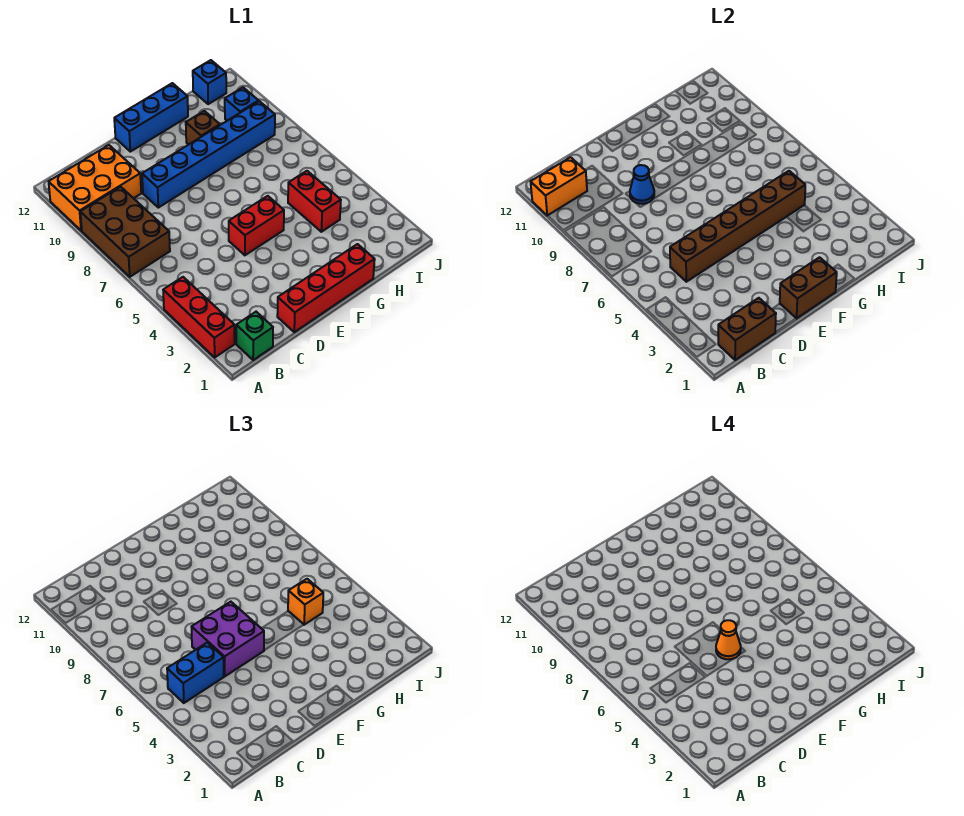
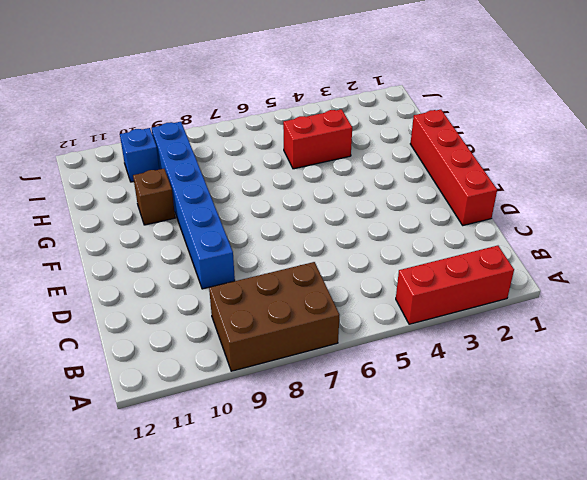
none -> orange 2x3 brick [49,145,141,231]
none -> green 1x1 brick [236,312,273,360]
none -> red 1x2 brick [229,196,284,255]

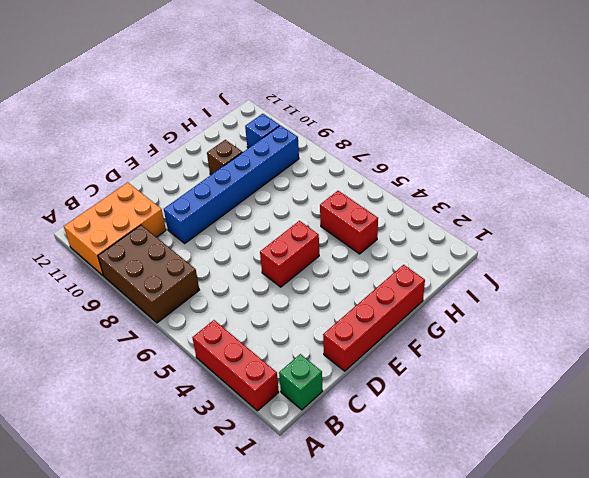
none -> blue 1x3 brick [114,83,188,152]
none -> blue 1x1 brick [193,60,226,104]
none -> orange 1x2 brick [531,157,587,216]

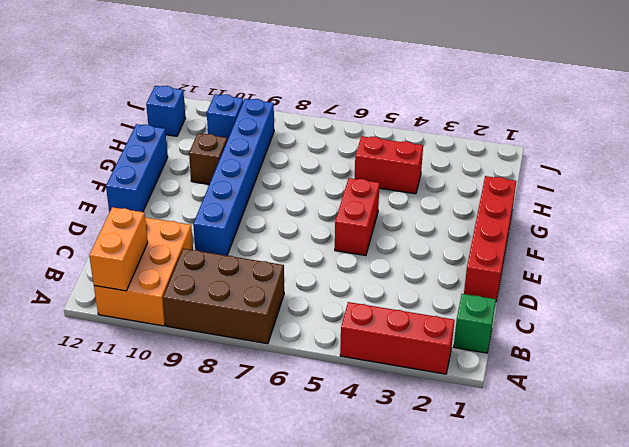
none -> brown 1x2 brick [718,298,776,360]
none -> brown 1x6 brick [670,171,805,282]
none -> blue 1x1 cone [630,165,654,204]

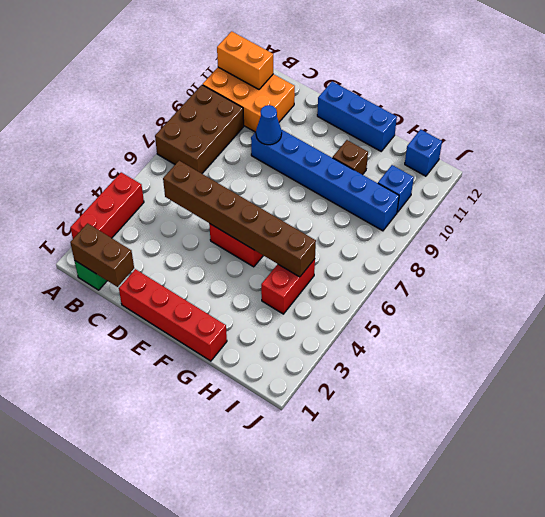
none -> brown 1x2 brick [780,257,837,319]
none -> blue 1x2 brick [167,643,224,703]
none -> purple 2x2 brick [192,602,264,676]

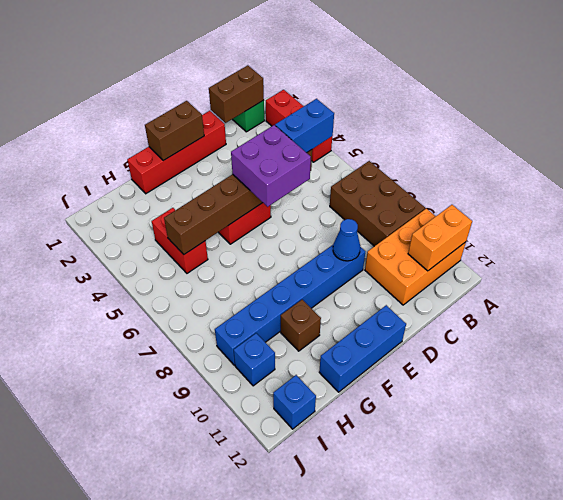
none -> orange 1x1 brick [288,579,323,625]
none -> orange 1x1 cone [716,620,741,659]

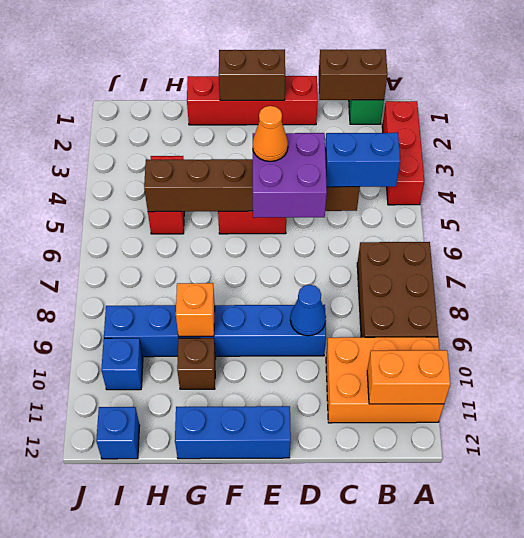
orange 1x1 brick [176,283,215,336] -> orange 1x1 brick moved to [288,579,323,625]

